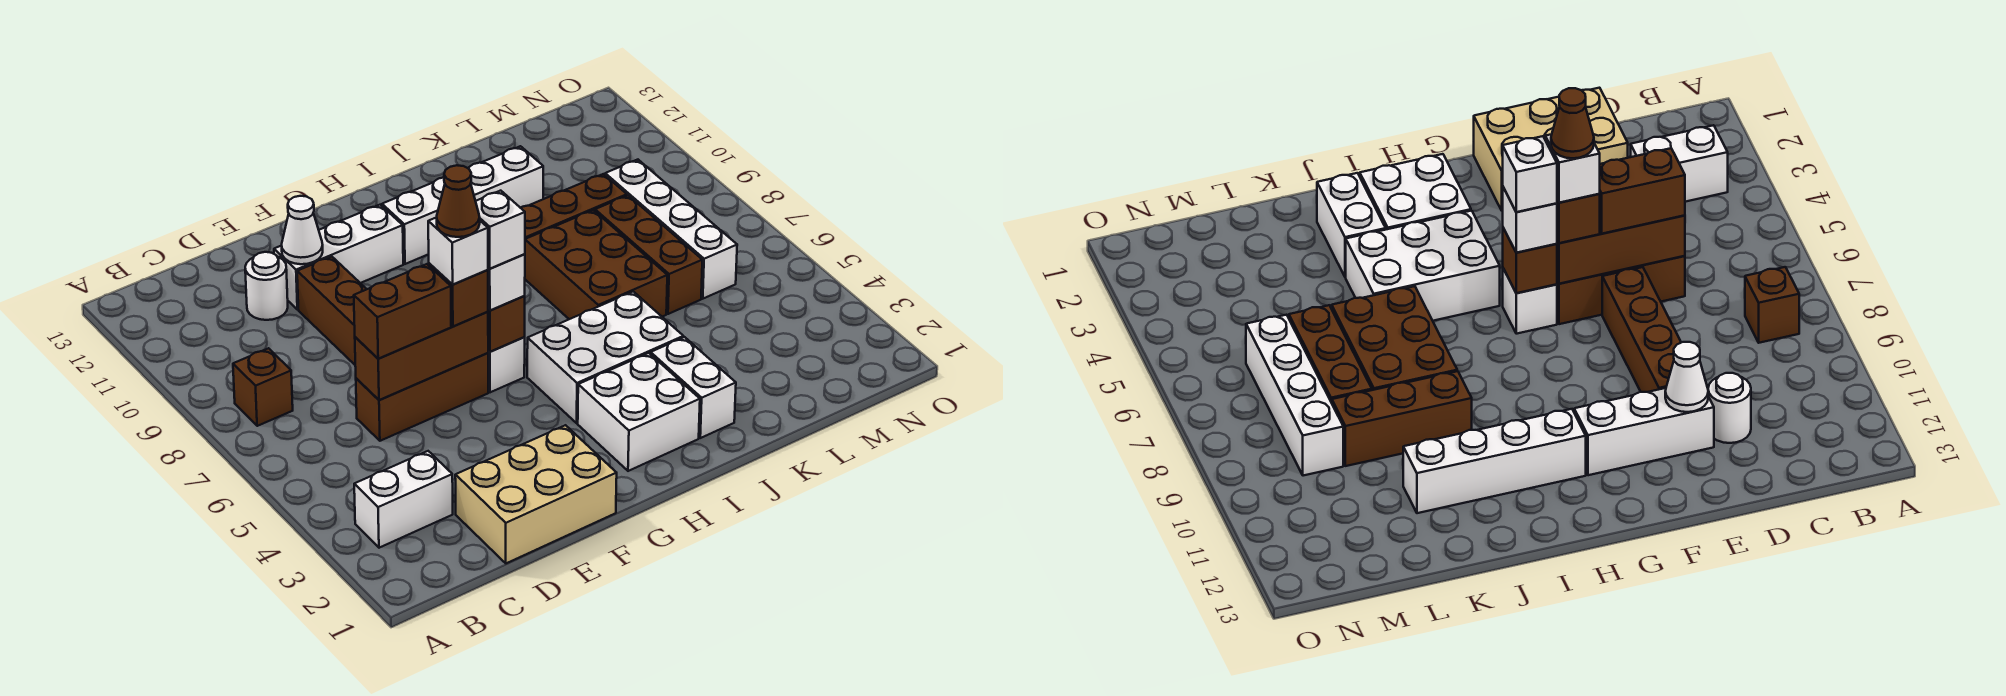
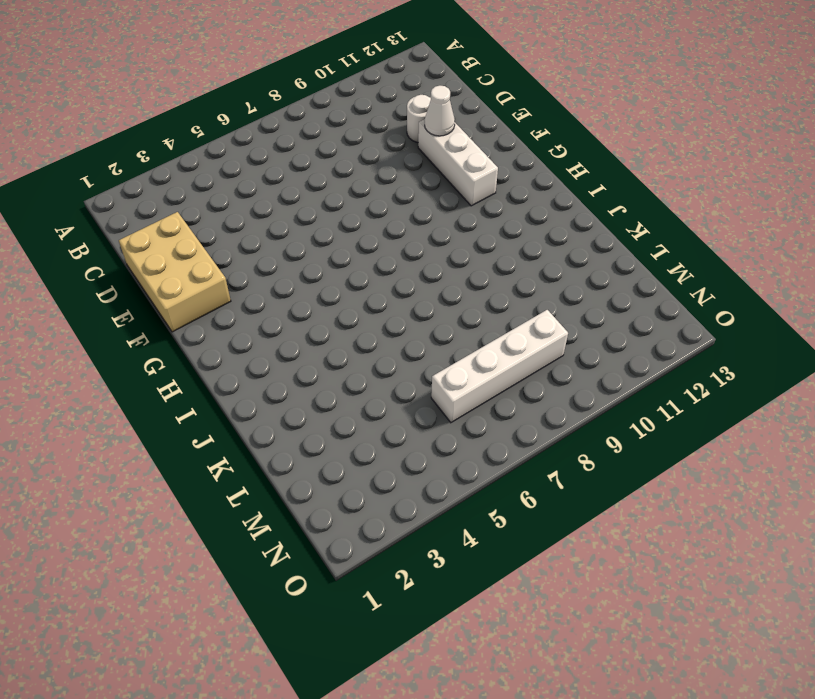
none -> white 1x2 brick [354,451,453,548]
none -> brown 1x1 brick [233,348,293,426]
none -> brown 1x3 brick [356,353,488,441]

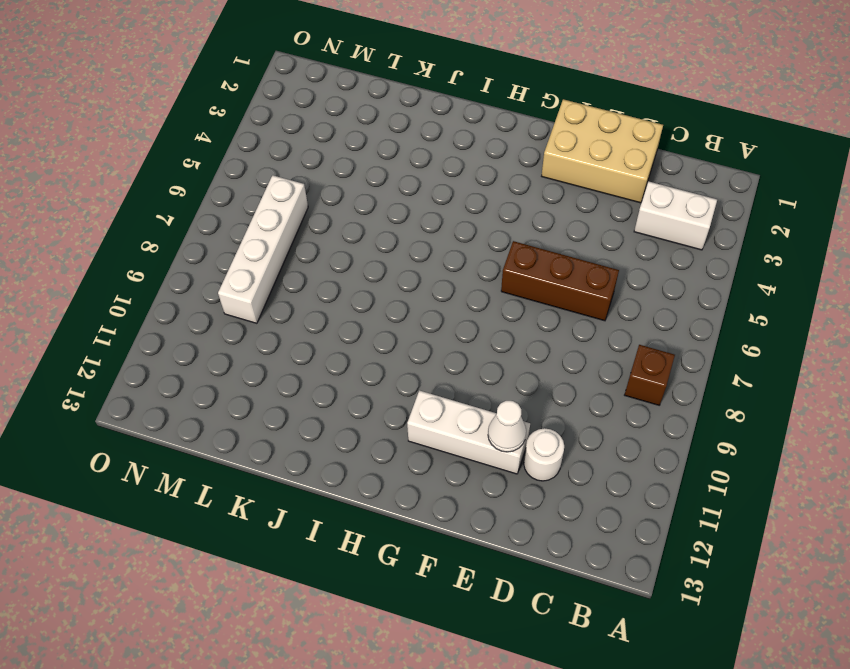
none -> brown 1x4 brick [297,256,367,365]
none -> white 1x1 brick [488,337,525,392]
none -> white 2x2 brick [578,353,700,471]

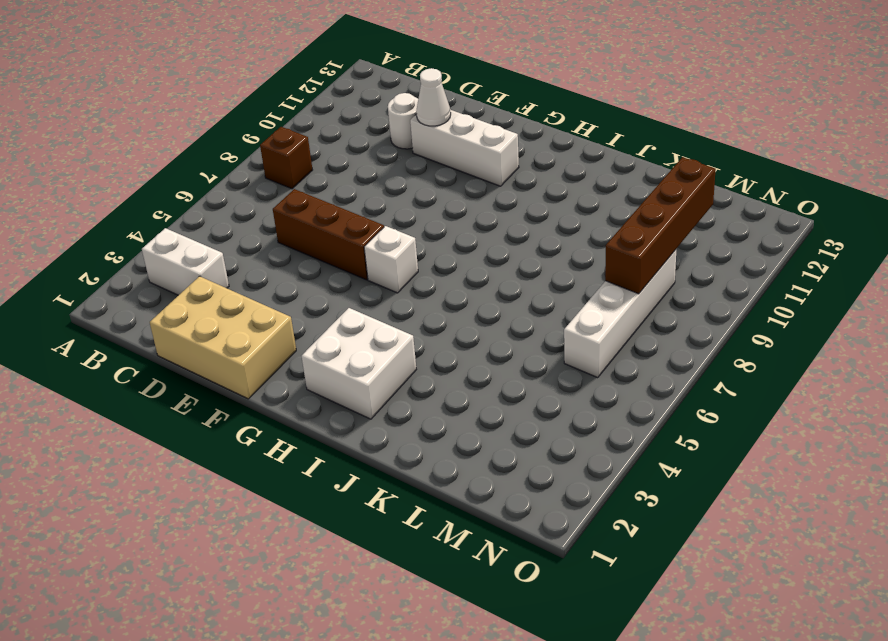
brown 1x4 brick [605,157,716,294] -> brown 1x4 brick moved to [297,256,367,365]
none -> white 2x3 brick [527,292,683,423]
none -> white 1x4 brick [382,146,543,264]
none -> white 1x2 brick [651,337,736,438]

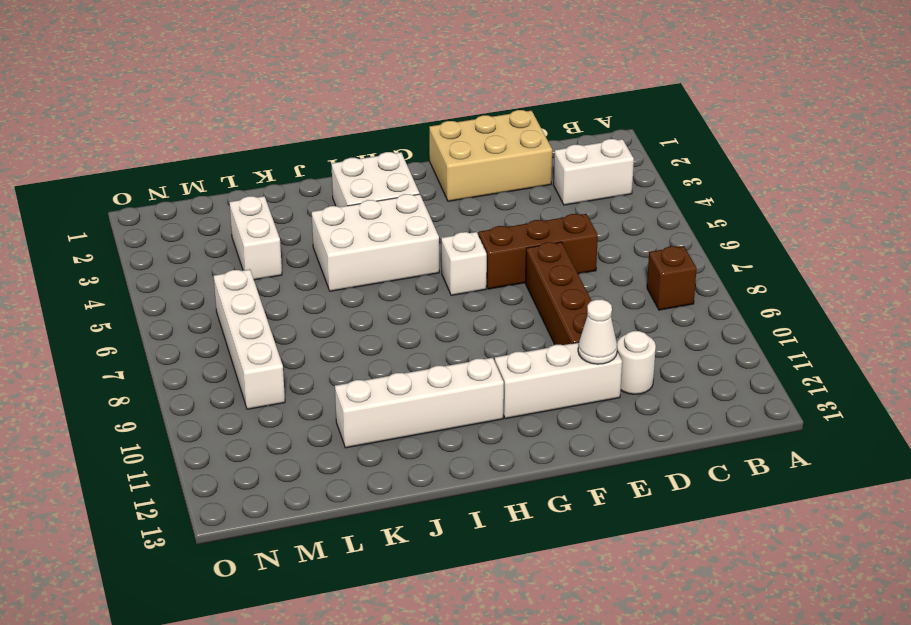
white 1x2 brick [229,196,282,280] -> white 1x2 brick moved to [651,337,736,438]
none -> brown 2x3 brick [525,210,667,319]
none -> brown 1x3 brick [521,174,627,239]
none -> brown 1x3 brick [595,195,702,314]

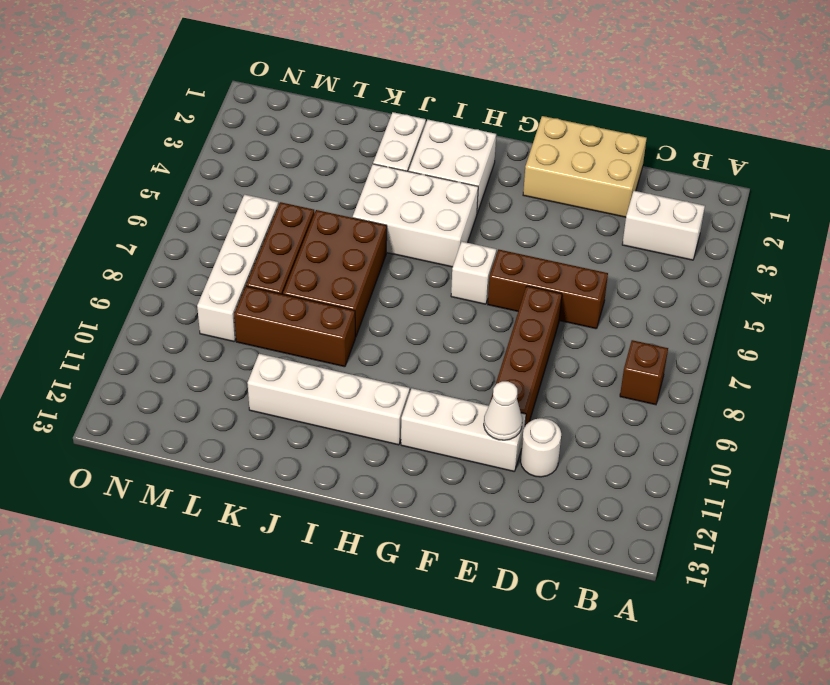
none -> brown 1x3 brick [355,312,488,400]
none -> brown 1x1 brick [488,296,525,352]
none -> brown 1x2 brick [354,264,451,359]

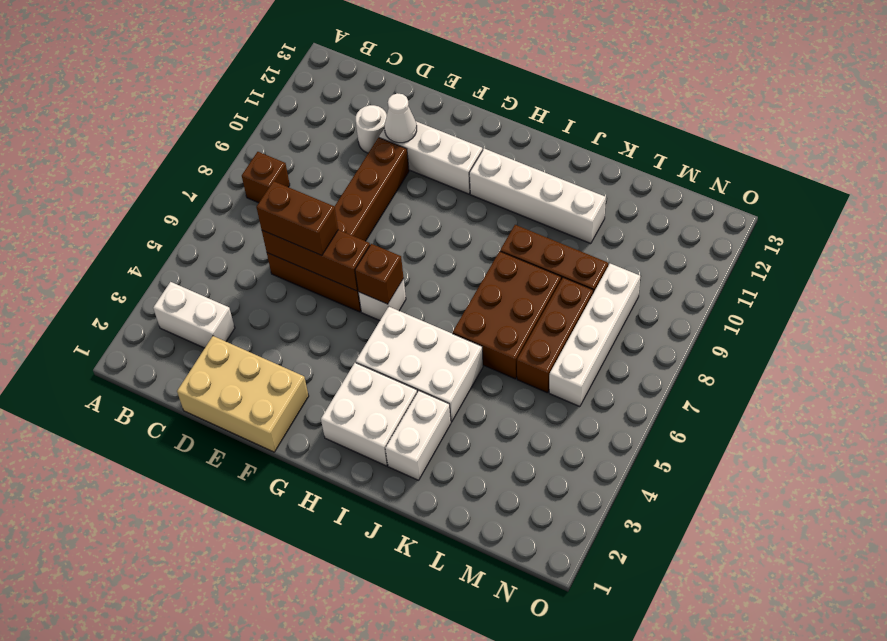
none -> brown 1x1 brick [429,263,488,327]
none -> white 1x1 brick [488,254,525,311]
none -> white 1x1 brick [428,217,488,285]

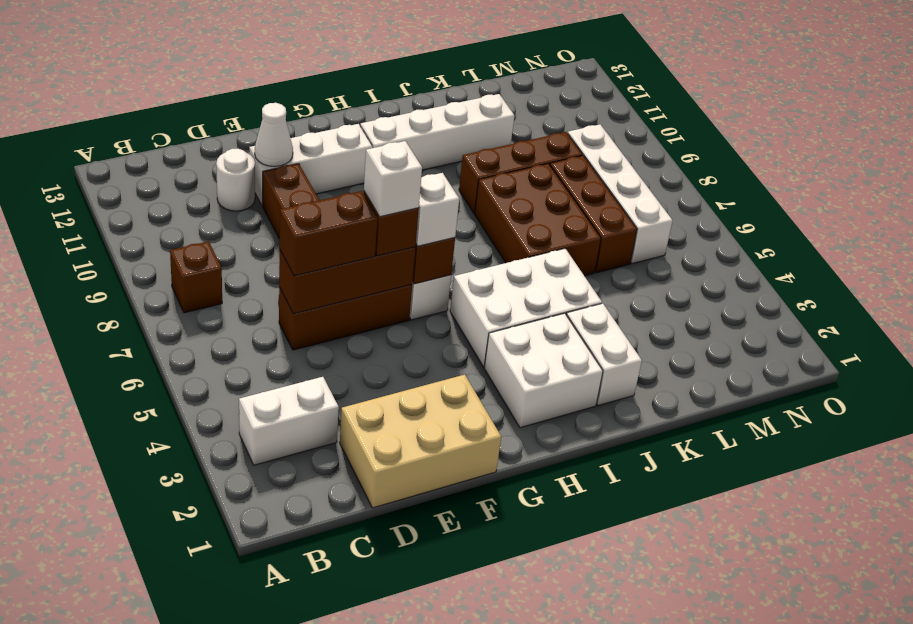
none -> white 1x1 brick [476,191,525,269]
none -> brown 1x1 cone [437,165,480,237]

